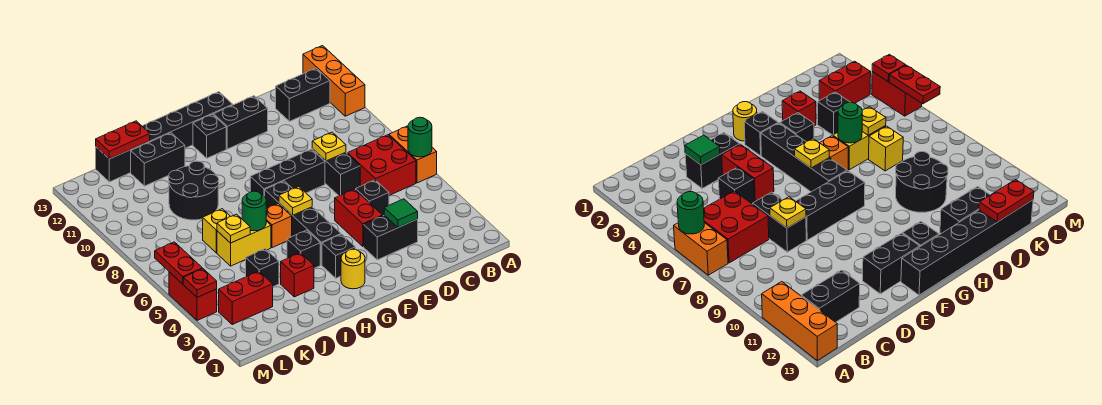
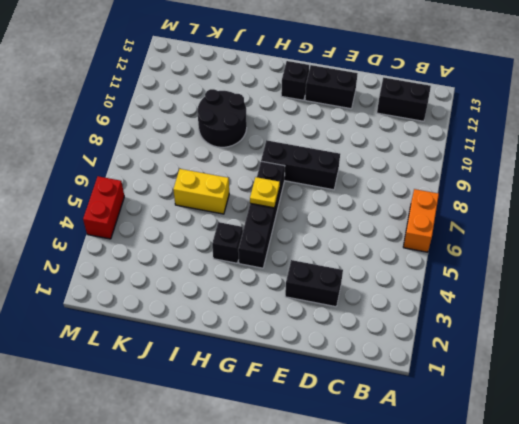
none -> orange 1x3 brick [303,46,365,116]
none -> red 2x2 brick [348,135,416,195]
none -> black 1x1 brick [356,180,389,216]
none -> black 1x2 brick [312,149,360,196]

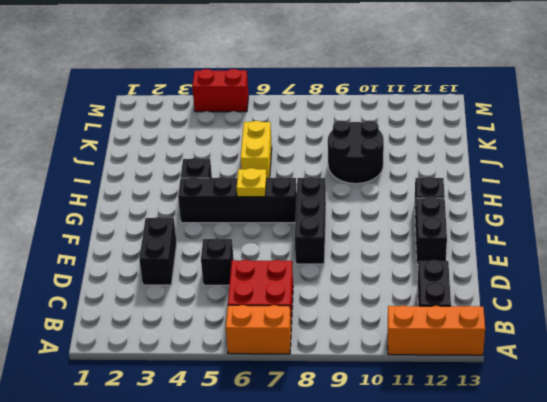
none -> black 1x2 brick [312,149,360,196]
none -> red 1x2 brick [335,189,383,246]
none -> black 1x6 brick [96,92,233,182]
none -> yellow 1x1 round brick [341,249,365,289]

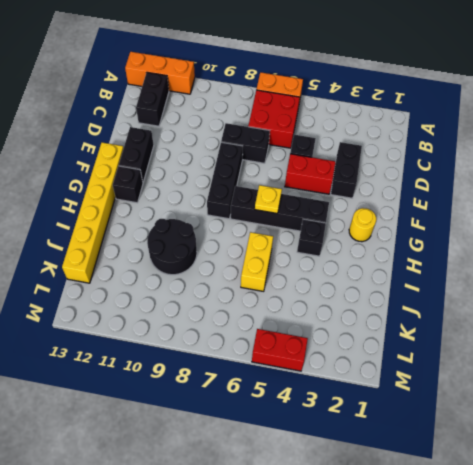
yellow 1x6 brick [62,143,124,283] -> black 1x6 brick [96,92,233,182]
none -> black 1x1 brick [322,234,355,278]
none -> orange 1x1 brick [266,204,292,248]
none -> red 1x1 brick [281,253,314,297]
none -> black 1x2 brick [131,133,185,186]

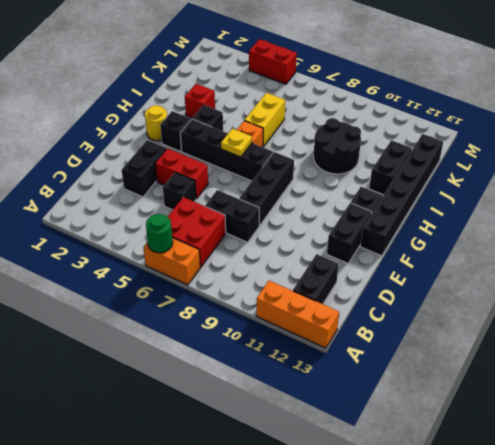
none -> black 1x1 brick [246,249,279,287]
none -> yellow 1x1 brick [203,209,230,253]
none -> red 1x2 brick [219,271,273,324]
none -> green 1x1 tile [384,199,418,228]

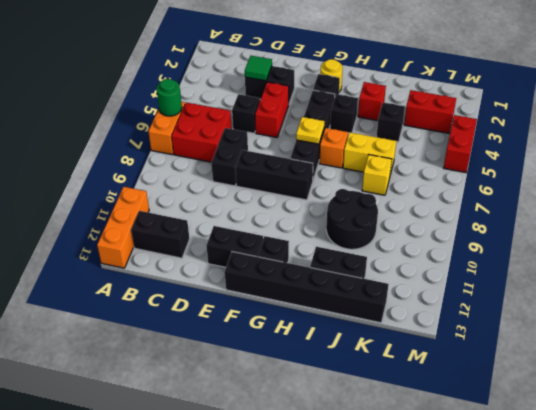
none -> yellow 1x1 plate [312,132,346,161]
none -> green 1x1 round brick [242,191,266,231]
none -> yellow 1x1 plate [217,214,250,243]
none -> red 1x2 plate [96,121,150,159]

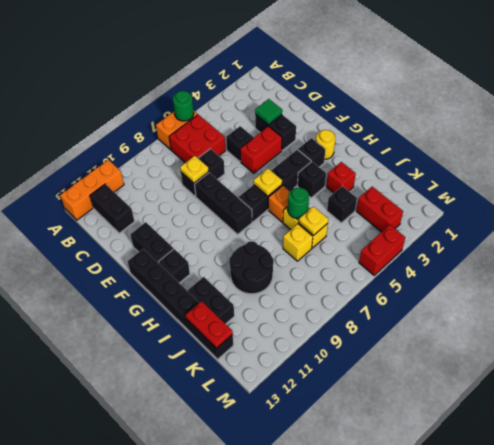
none -> red 1x1 plate [183,269,217,297]
none -> red 1x2 plate [155,242,202,284]

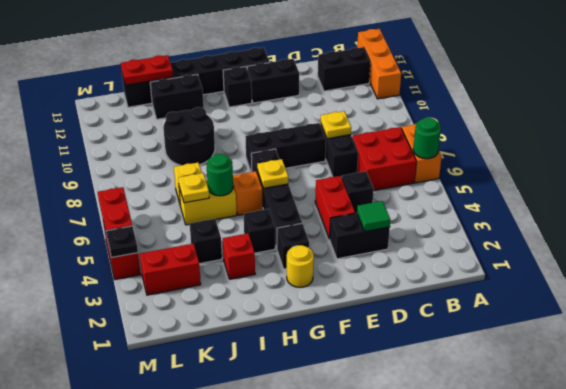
black 1x1 plate [106,226,138,258] -> red 1x1 plate [183,269,217,297]

